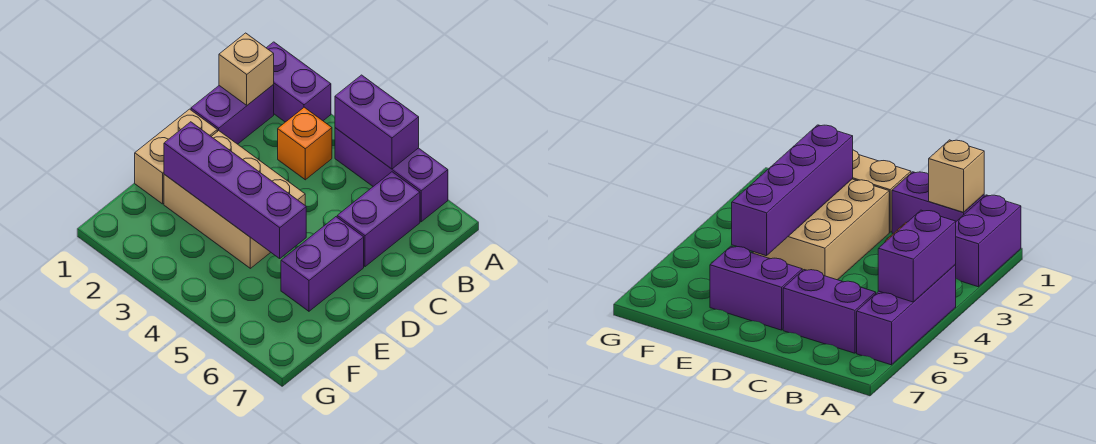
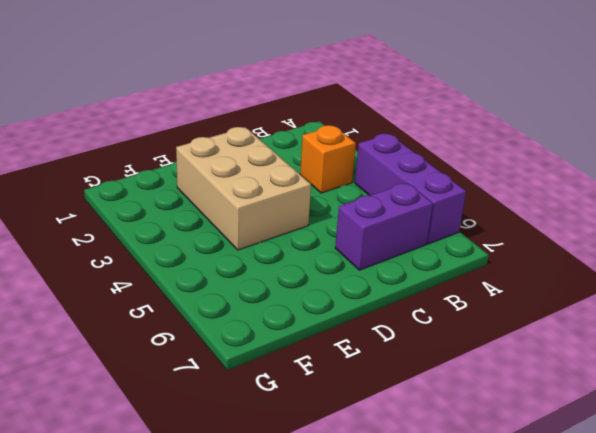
none -> purple 1x2 brick [267,42,331,122]
none -> purple 1x2 brick [191,85,274,144]

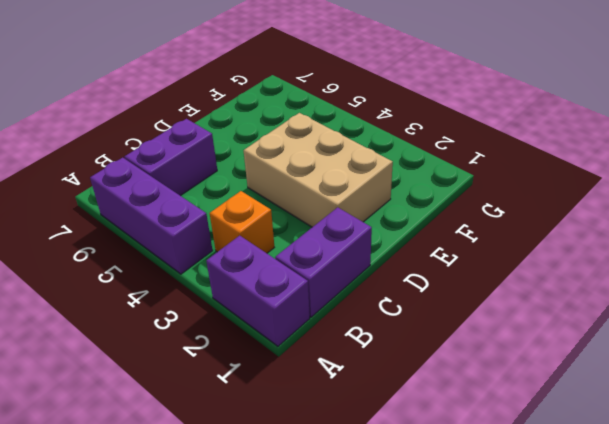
none -> tan 1x2 brick [135,109,217,204]
none -> purple 1x2 brick [281,217,364,311]

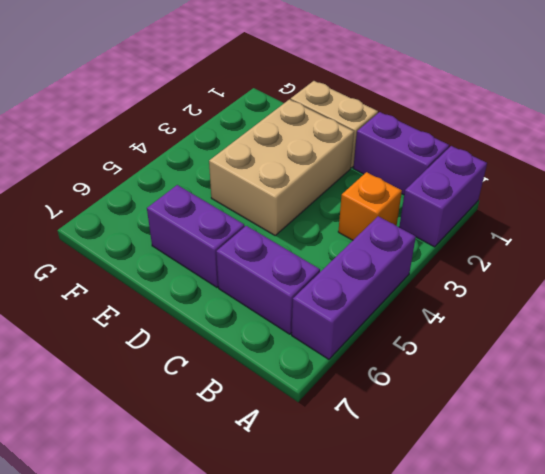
none -> purple 1x2 brick [335,75,419,169]
none -> tan 1x1 brick [219,33,274,105]

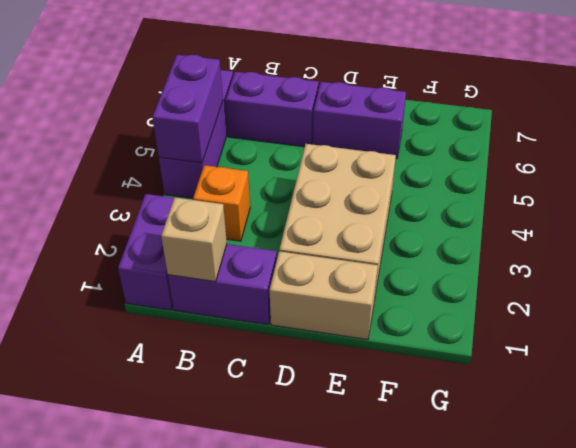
none -> purple 1x4 brick [164,122,306,258]

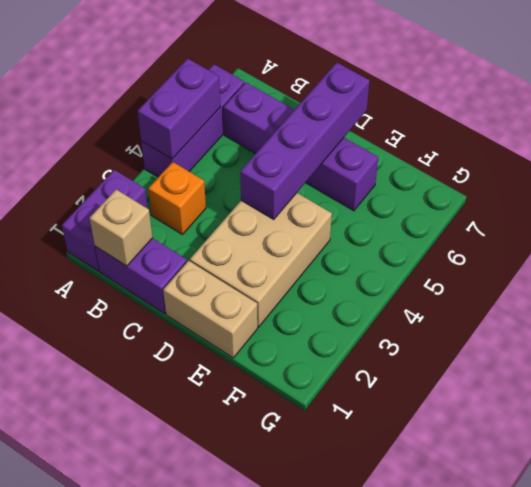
purple 1x4 brick [240,62,370,219] -> purple 1x4 brick moved to [164,122,306,258]

